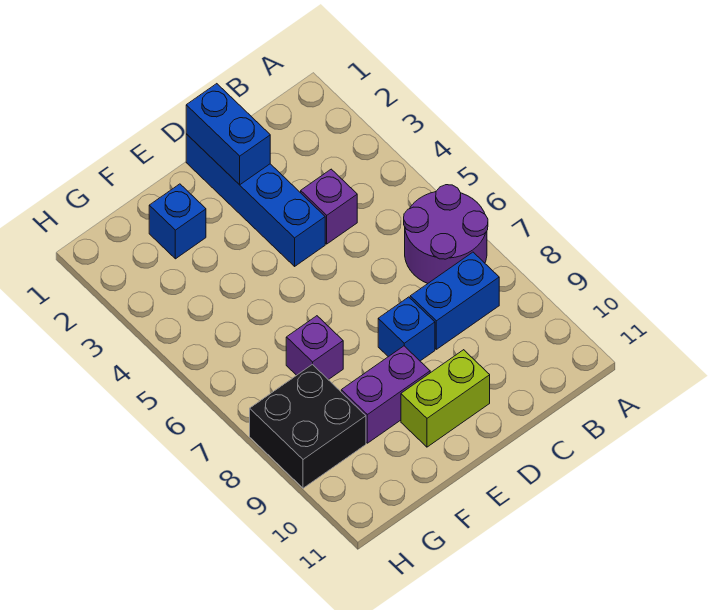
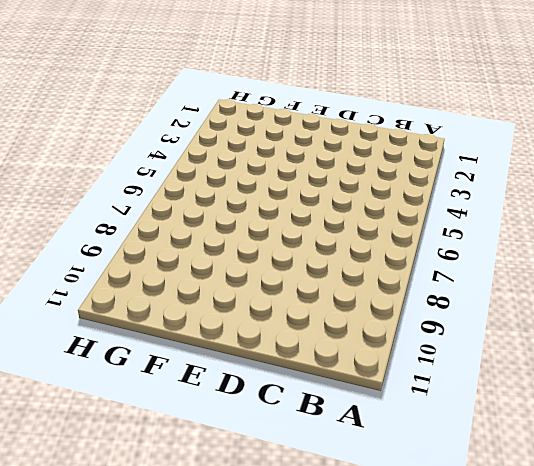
none -> purple 2x2 round brick [404,185,488,283]
none -> blue 1x2 brick [410,252,499,349]

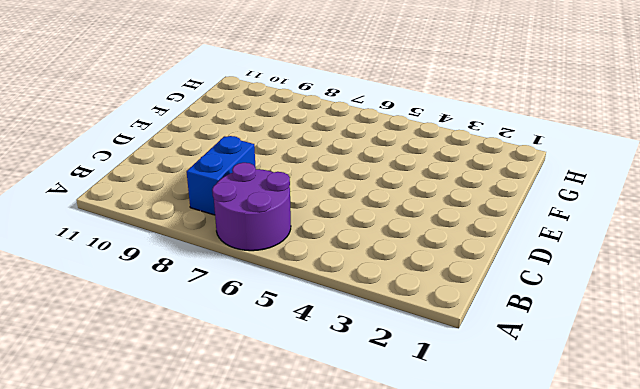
none -> purple 1x1 brick [301,169,357,244]
none -> blue 1x4 brick [186,134,325,266]

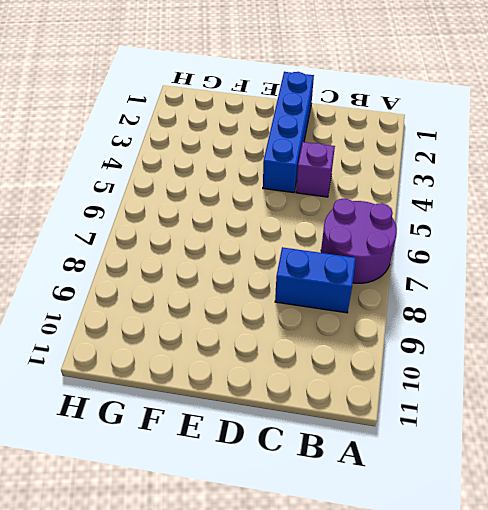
none -> blue 1x1 brick [378,297,435,361]
none -> lime 1x2 brick [401,350,490,447]

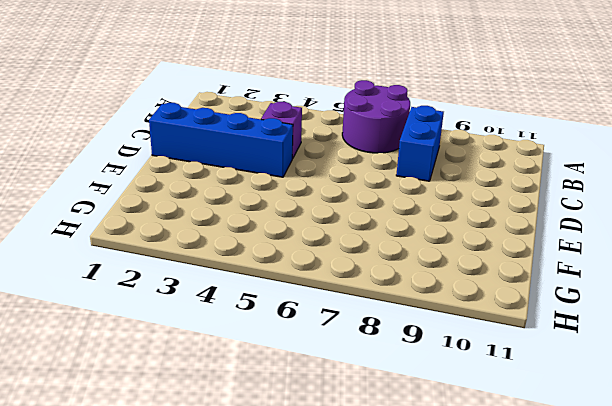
none -> blue 1x1 brick [378,297,435,361]
none -> lime 1x2 brick [401,350,490,447]

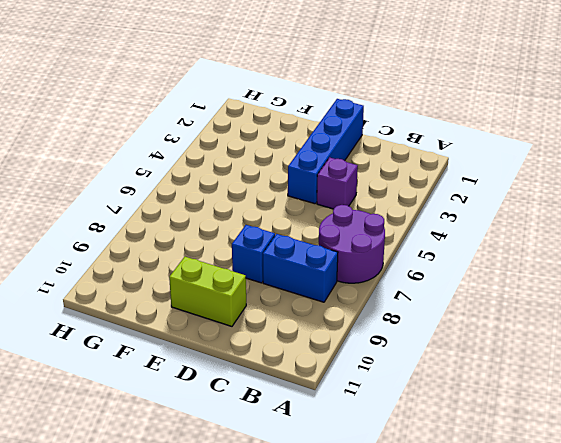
none -> purple 1x2 brick [341,346,430,443]
none -> blue 1x1 brick [149,184,206,259]

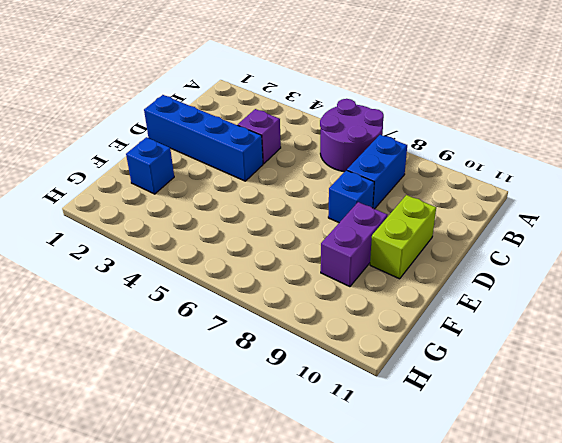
none -> purple 1x1 brick [286,316,343,380]
none -> black 2x2 brick [250,364,366,488]

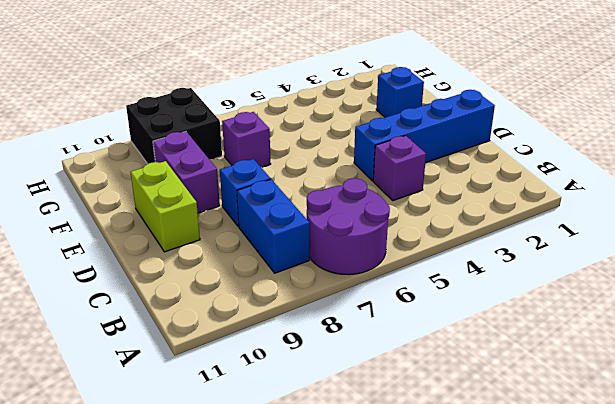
none -> blue 1x2 brick [186,84,270,185]

